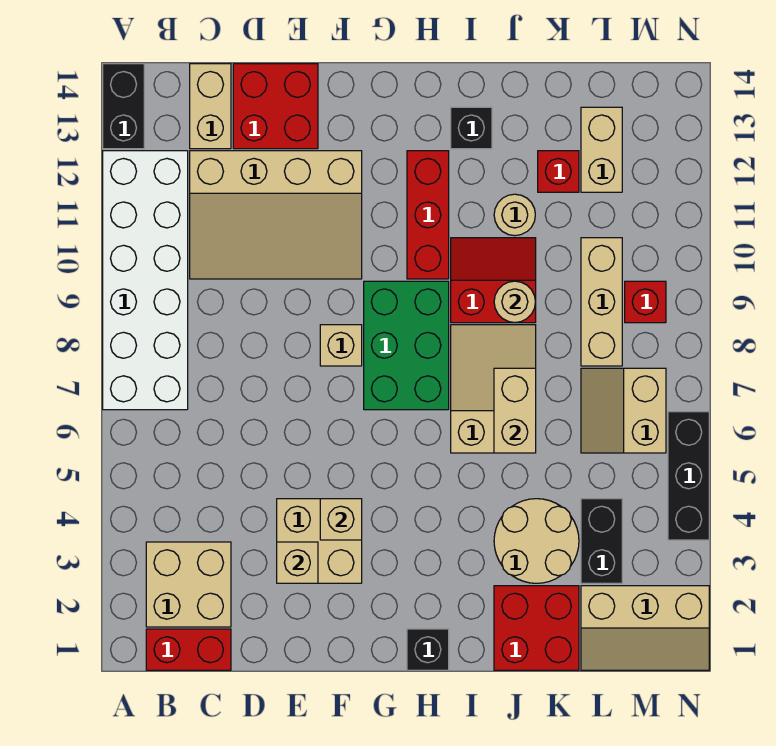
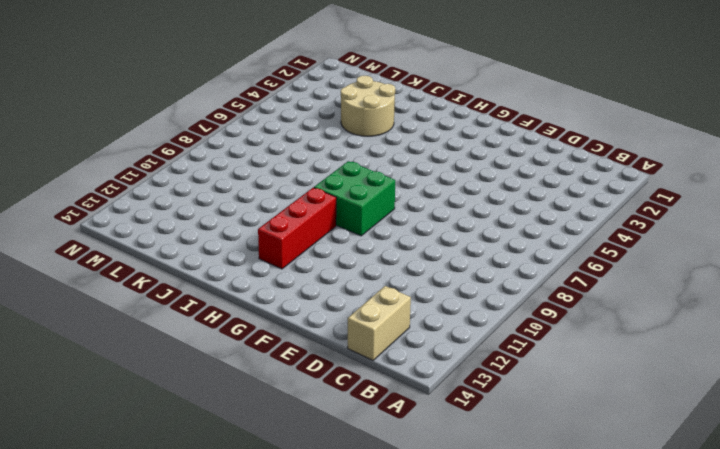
green 2x2 brick [314,161,395,236] -> green 2x3 brick [364,281,449,410]
none -> white 2x6 brick [103,151,188,410]
none -> black 1x2 brick [103,64,144,149]
none -> red 1x2 brick [146,629,231,670]
none -> tan 2x2 brick [146,542,231,627]

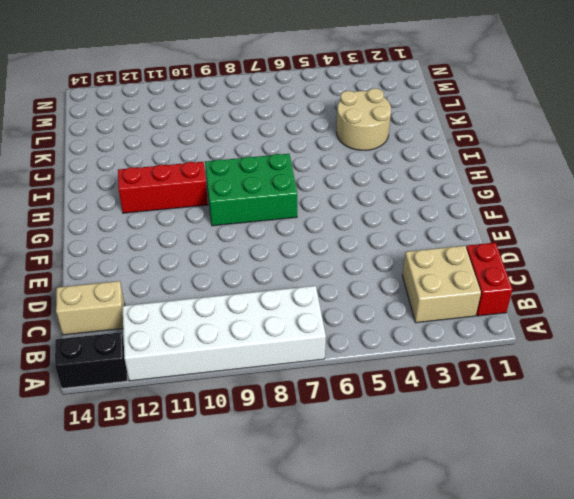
none -> tan 3x4 slope [190,151,362,279]
none -> red 2x2 brick [233,64,318,149]
none -> tan 2x2 brick [277,499,362,583]
none -> tan 1x1 brick [320,325,362,366]

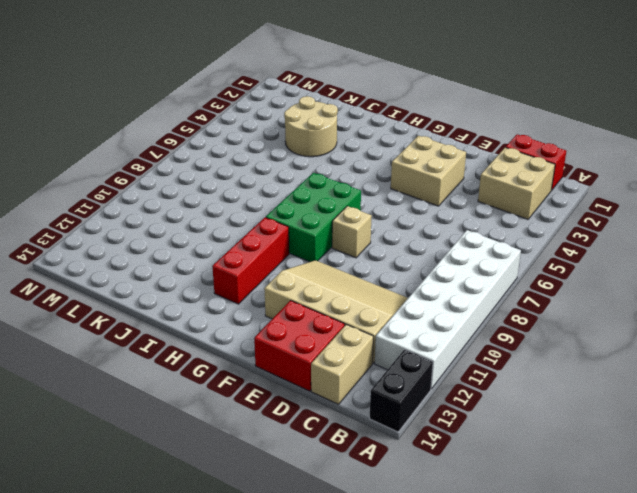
none -> black 1x1 brick [407,629,449,670]
none -> tan 2x3 slope [451,325,536,453]
none -> red 2x2 slope [451,238,536,323]
none -> black 1x1 brick [451,107,492,149]

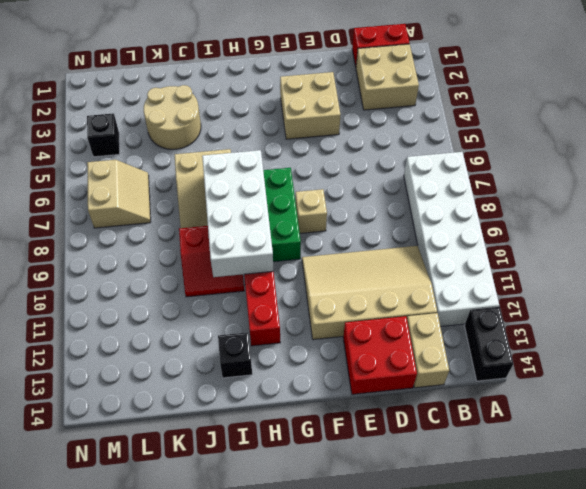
white 2x4 brick [202,150,274,277] -> none
black 1x1 brick [87,113,120,157] -> black 1x1 brick moved to [407,629,449,670]
none -> red 2x2 brick [494,586,579,670]
none -> tan 1x1 round brick [494,194,535,236]
none -> red 1x1 brick [538,151,579,192]
none -> tan 2x3 slope [581,586,709,670]

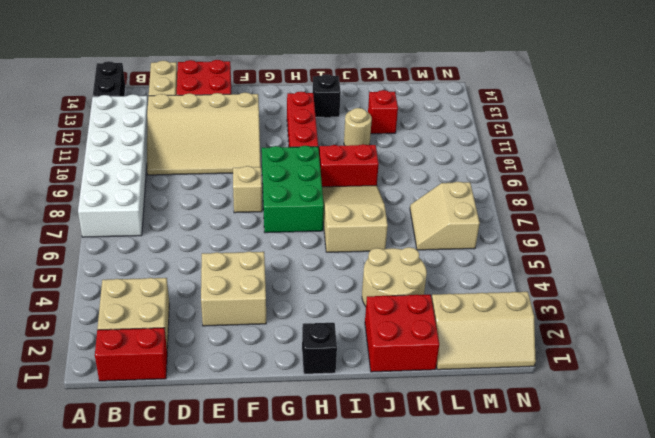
none -> black 1x2 brick [581,499,622,583]
none -> tan 1x3 brick [581,238,622,366]
none -> tan 1x2 brick [581,107,622,192]
none -> red 1x1 brick [625,281,666,323]

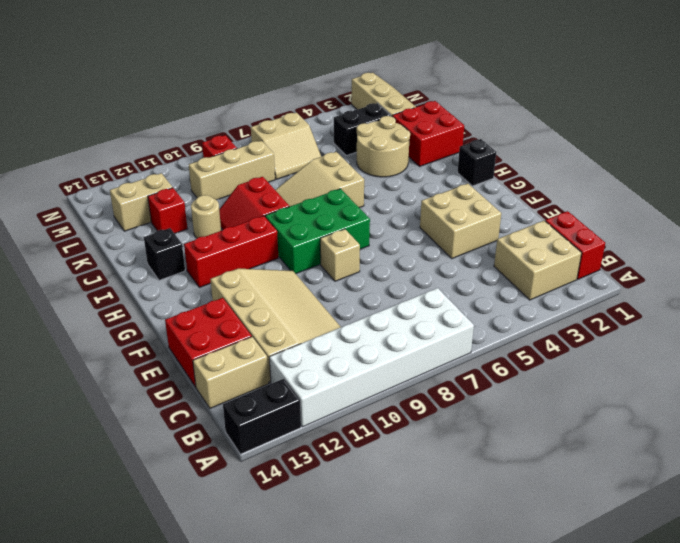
none -> black 1x3 brick [668,412,709,540]
none -> tan 1x1 brick [277,542,318,583]
none -> tan 1x1 brick [320,499,362,540]
none -> tan 1x2 brick [494,368,536,453]

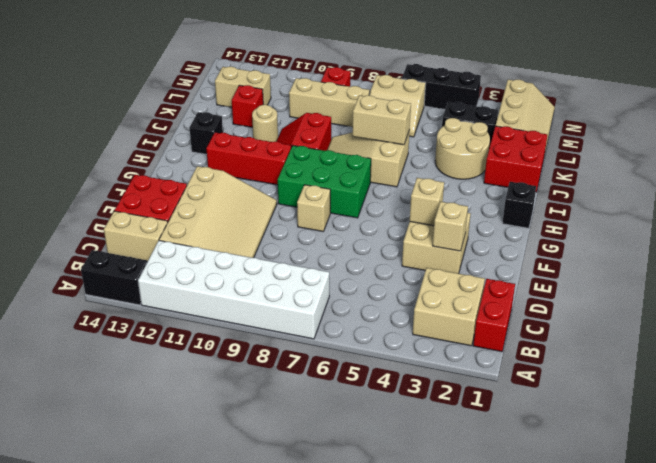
none -> tan 1x1 round brick [494,281,535,323]

